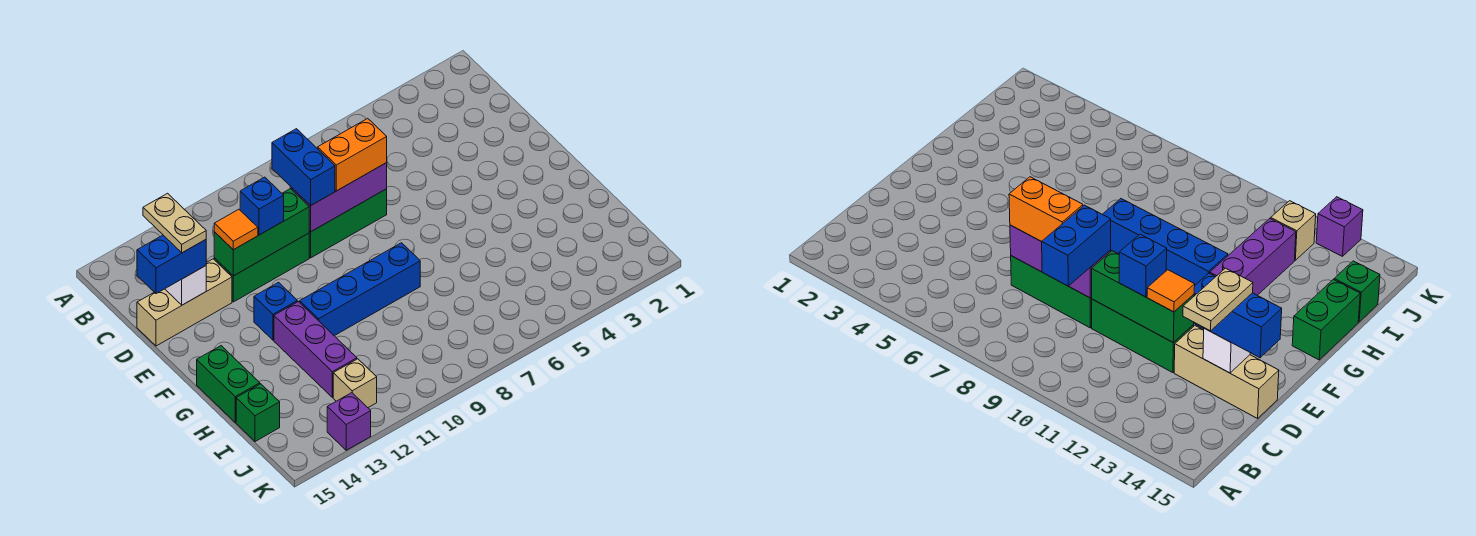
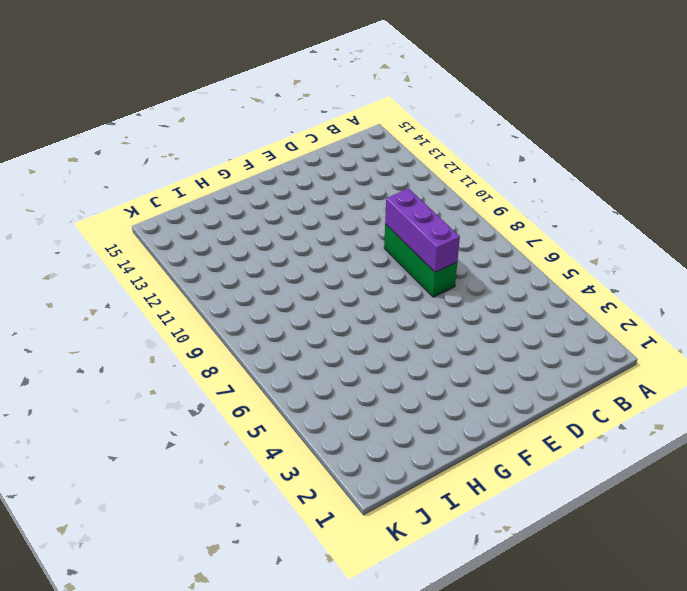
none -> green 1x3 brick [214,233,309,302]
none -> tan 1x3 brick [137,259,232,346]
none -> blue 1x1 brick [254,282,297,340]

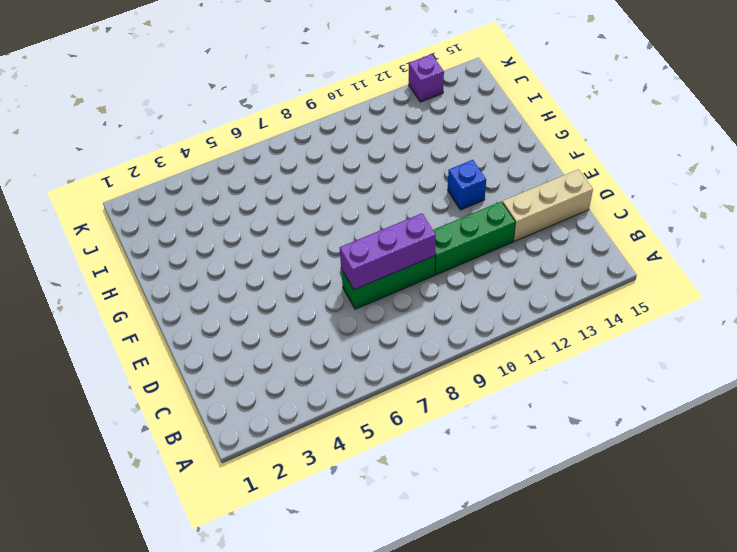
none -> blue 1x4 brick [300,243,420,336]
none -> purple 1x3 brick [274,302,357,397]
none -> green 1x2 brick [197,346,260,422]

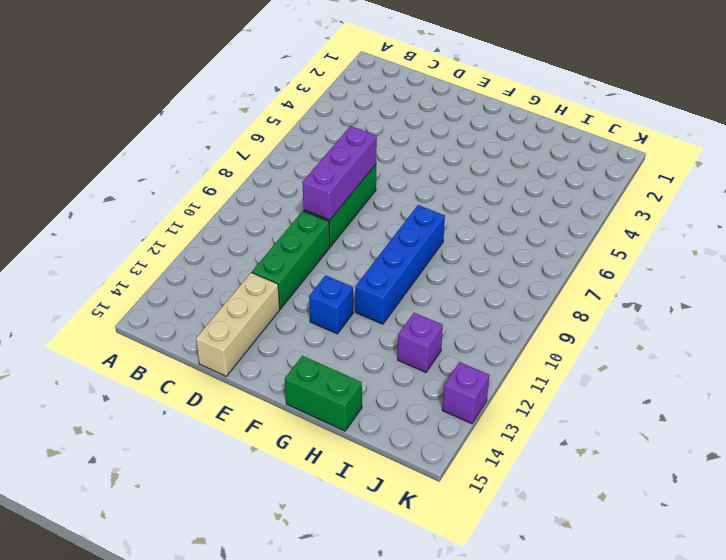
purple 1x1 brick [398,313,443,372] -> purple 1x3 brick [274,302,357,397]
none -> green 1x1 brick [236,384,280,442]
none -> tan 1x1 brick [333,359,377,408]
none -> green 1x3 brick [214,189,309,276]

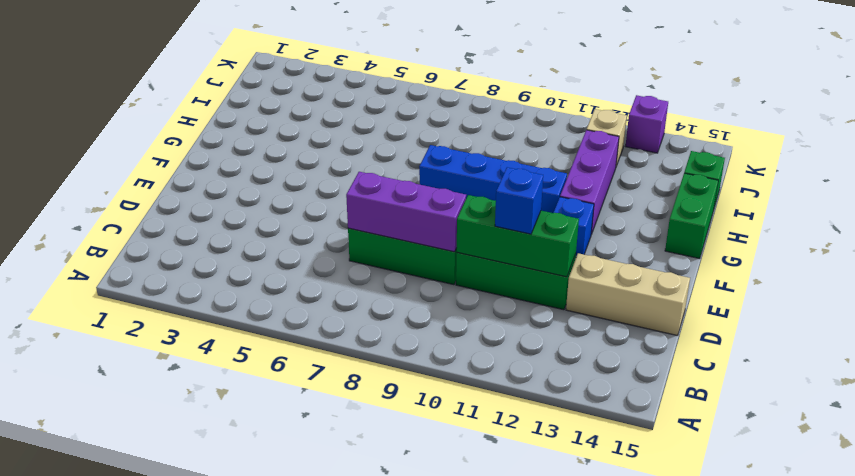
none -> white 1x1 brick [165,266,206,305]
none -> blue 1x2 brick [272,129,335,206]
none -> orange 1x2 brick [318,118,387,191]

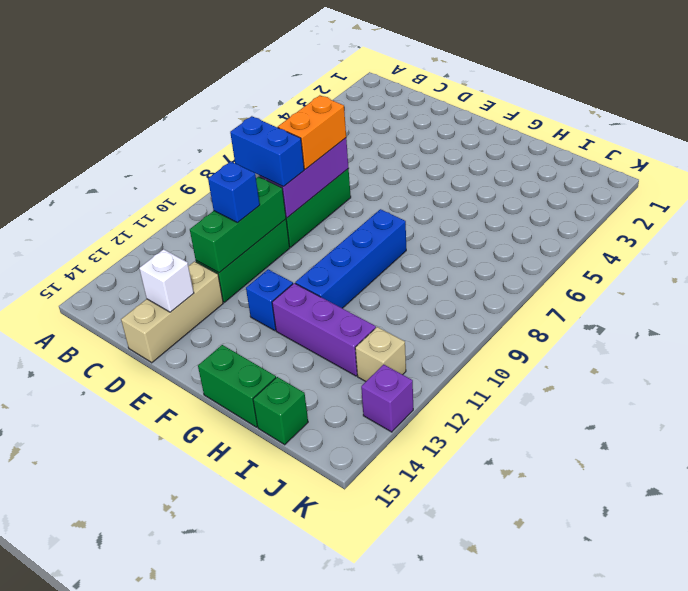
none -> orange 1x1 tile [214,209,258,250]
none -> blue 1x2 brick [137,235,206,294]
none -> tan 1x2 plate [143,193,206,253]

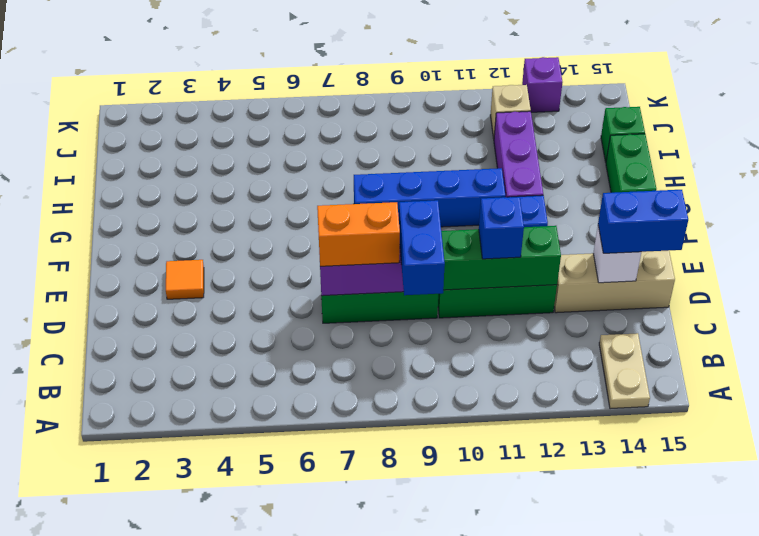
tan 1x2 plate [599,333,650,409] -> tan 1x2 plate moved to [143,193,206,253]
orange 1x1 tile [166,260,204,299] -> orange 1x1 tile moved to [214,209,258,250]

